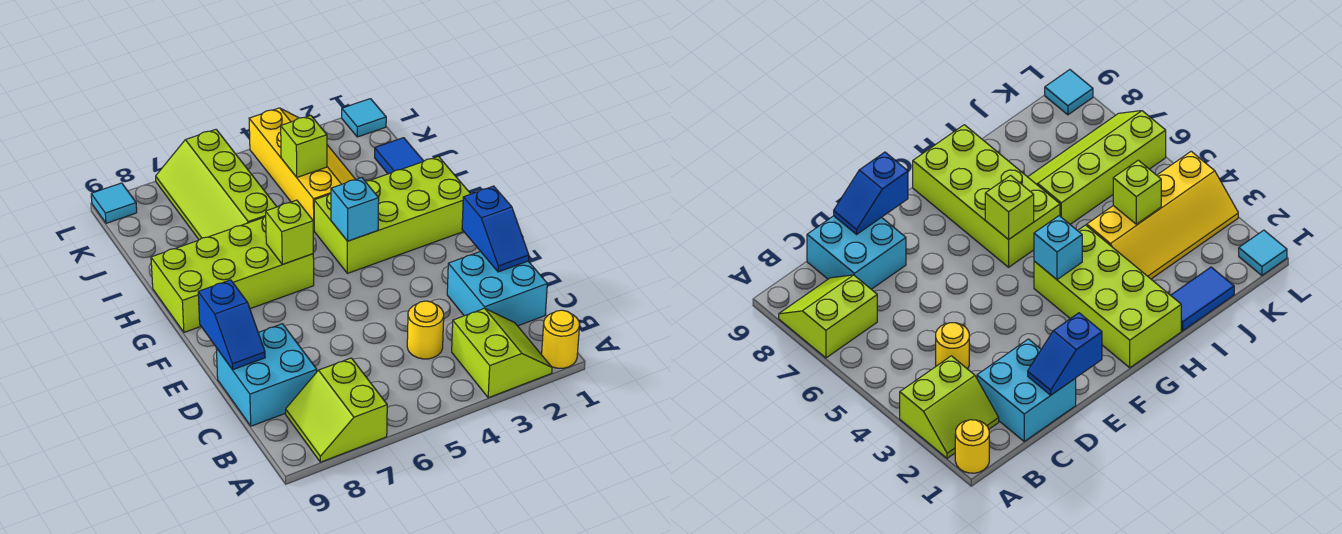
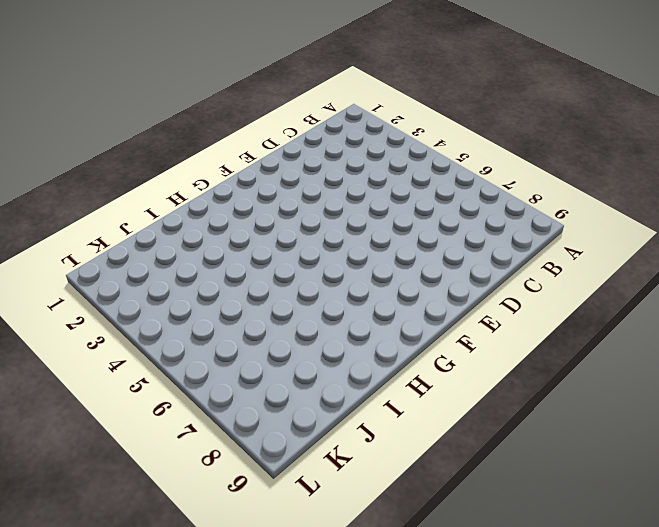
none -> yellow 1x1 round brick [542,310,580,368]
none -> lime 2x2 slope [452,308,552,398]
none -> lime 2x2 slope [286,358,387,462]

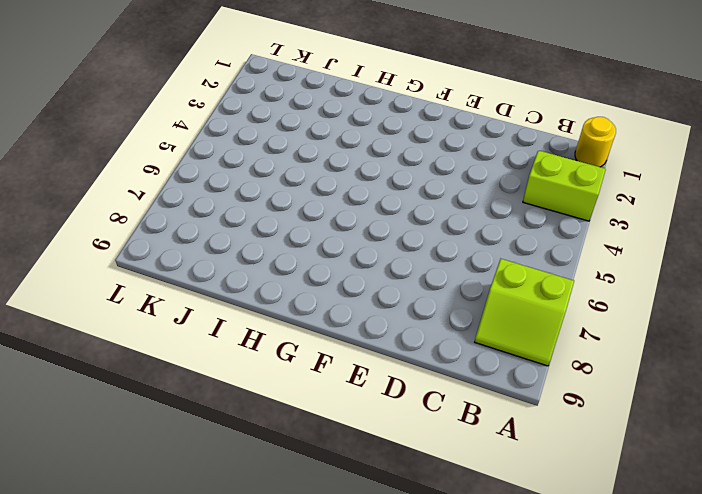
none -> cyan 2x2 brick [447,251,547,326]
none -> yellow 1x1 round brick [407,301,444,359]
none -> cyan 2x2 brick [216,324,317,426]

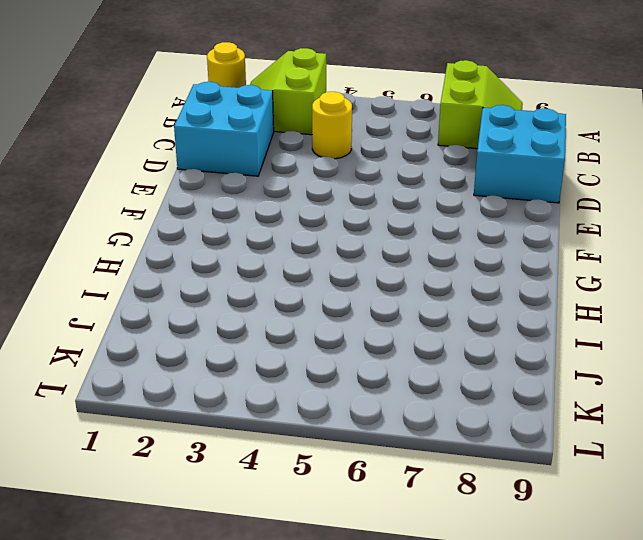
none -> lime 2x4 brick [314,156,470,273]
none -> lime 2x4 brick [151,217,314,332]
none -> blue 1x2 tile [375,138,424,174]

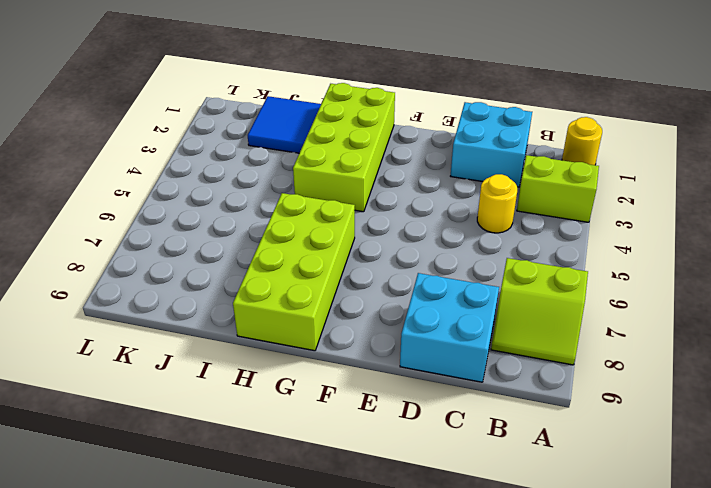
blue 2x2 tile [248,96,321,153] -> blue 1x2 tile [375,138,424,174]
none -> yellow 2x4 slope [249,108,356,230]
none -> lime 2x4 slope [156,129,277,240]
none -> cyan 1x1 tile [342,99,386,137]

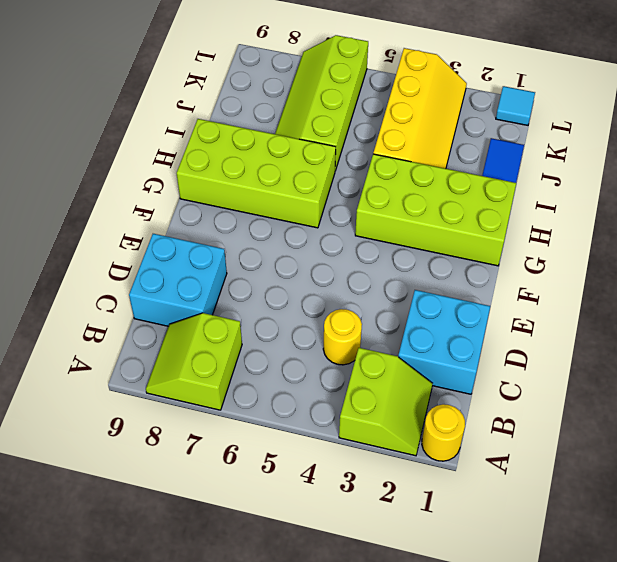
none -> cyan 1x1 tile [91,183,137,223]
none -> blue 1x2 slope [462,186,529,272]
none -> blue 1x2 slope [198,280,265,370]

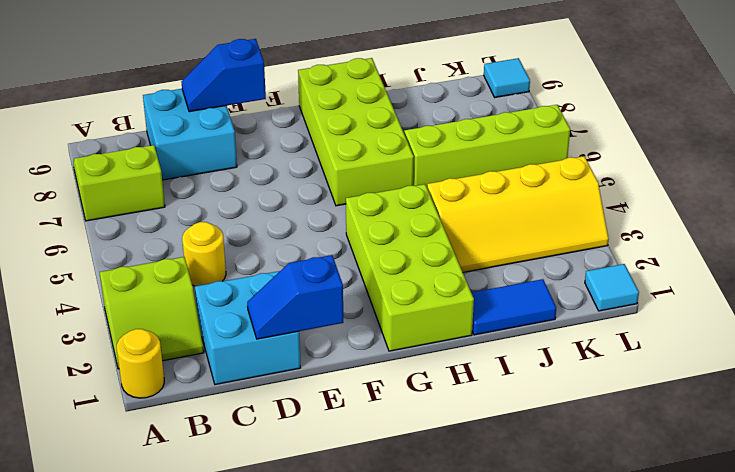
none -> cyan 1x1 brick [331,178,379,241]
none -> lime 1x1 brick [266,200,314,264]
none -> lime 1x1 brick [281,115,327,177]

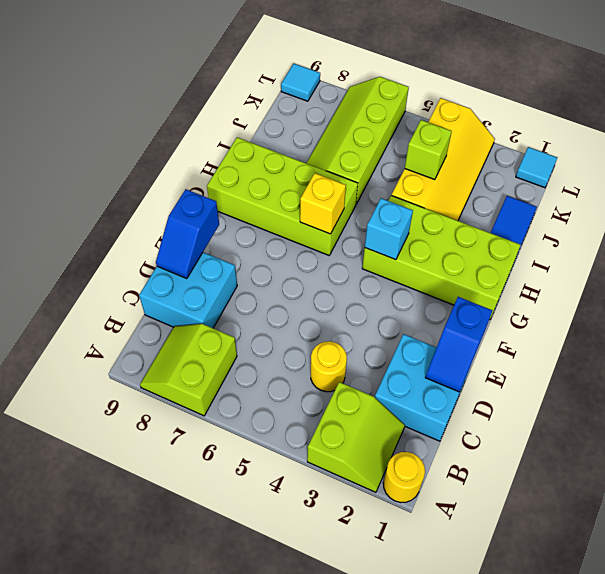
yellow 1x1 brick [300,173,346,234] -> lime 1x1 brick [266,200,314,264]

